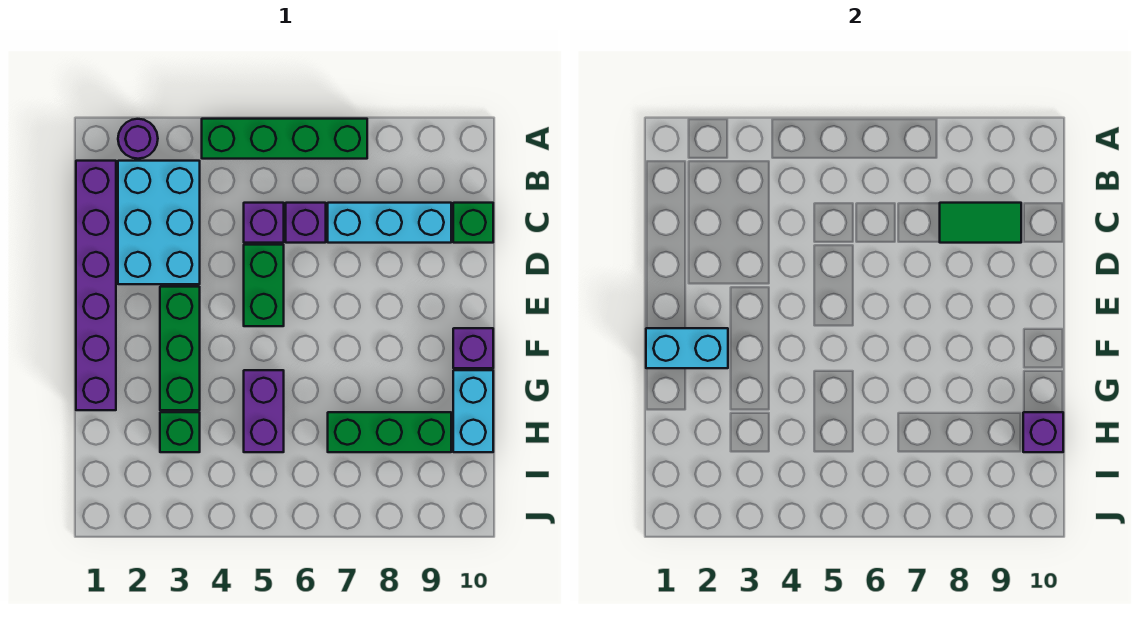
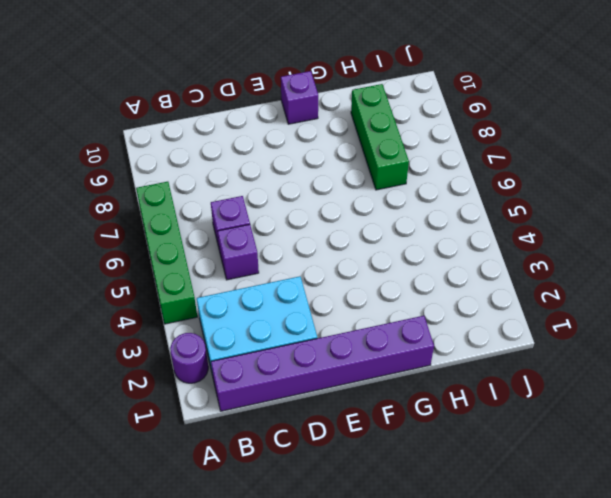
none -> cyan 1x3 brick [328,203,451,243]
none -> green 1x1 brick [453,203,493,243]
none -> green 1x2 brick [244,245,284,326]

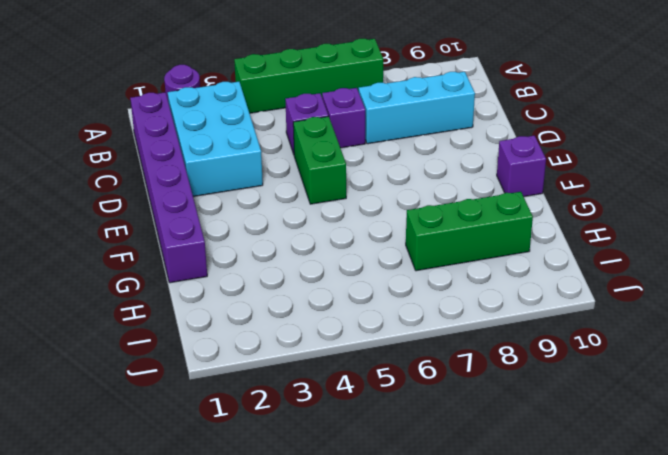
none -> green 1x1 brick [453,203,493,243]
none -> green 1x3 brick [160,287,200,410]
none -> purple 1x2 brick [244,370,284,452]

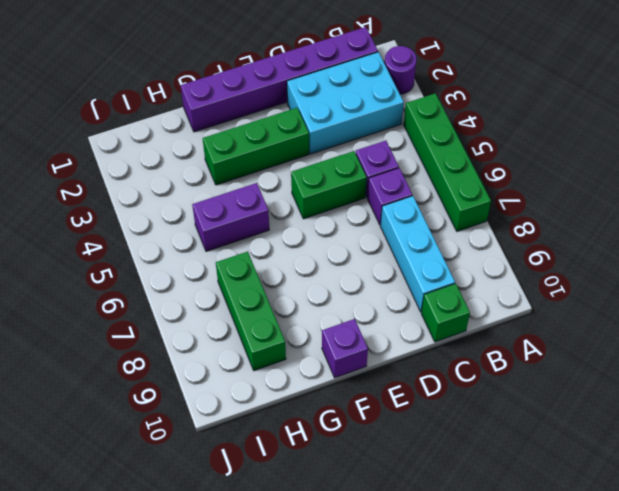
none -> cyan 1x2 brick [453,370,493,452]
none -> green 1x1 brick [160,412,200,452]
none -> green 1x2 tile [940,203,1021,243]

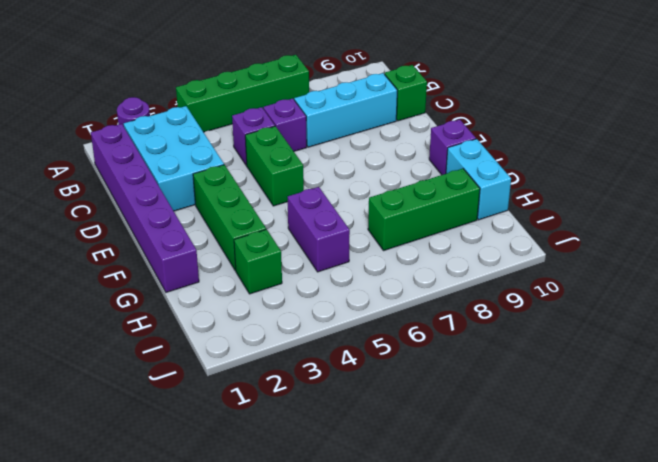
none -> green 1x2 tile [940,203,1021,243]
none -> cyan 1x2 brick [646,328,728,368]
none -> purple 1x1 brick [1023,412,1063,452]

